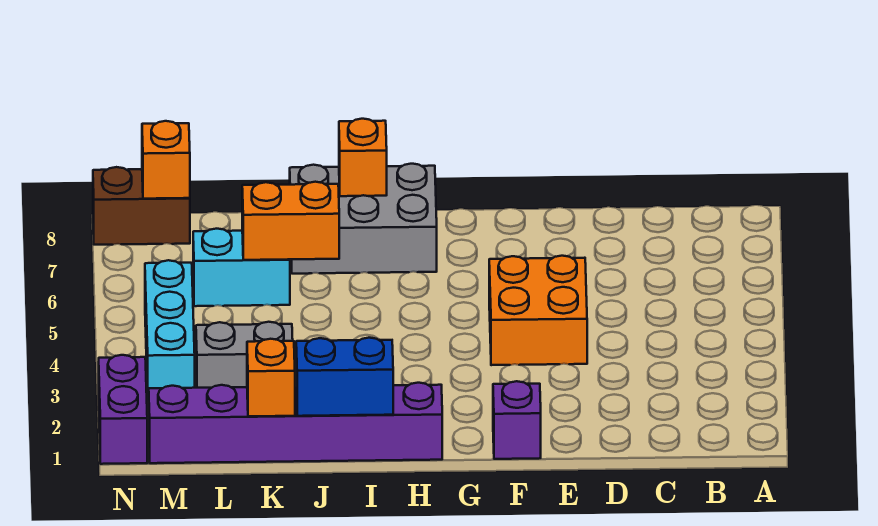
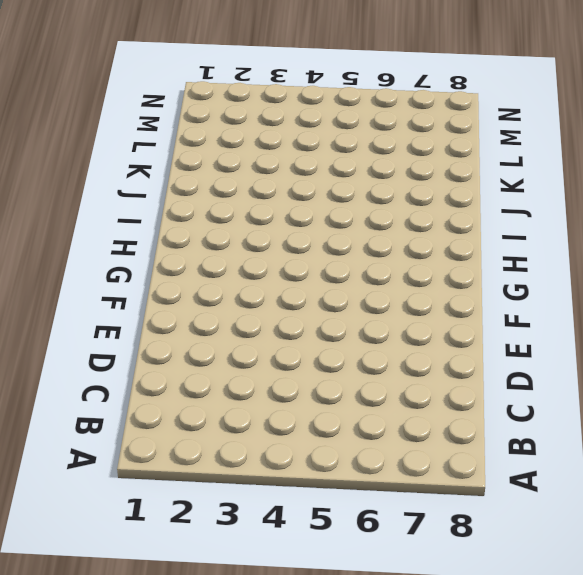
none -> orange 2x2 brick [489,256,587,365]
none -> purple 1x1 brick [493,381,541,459]
none -> purple 1x6 brick [149,383,442,463]

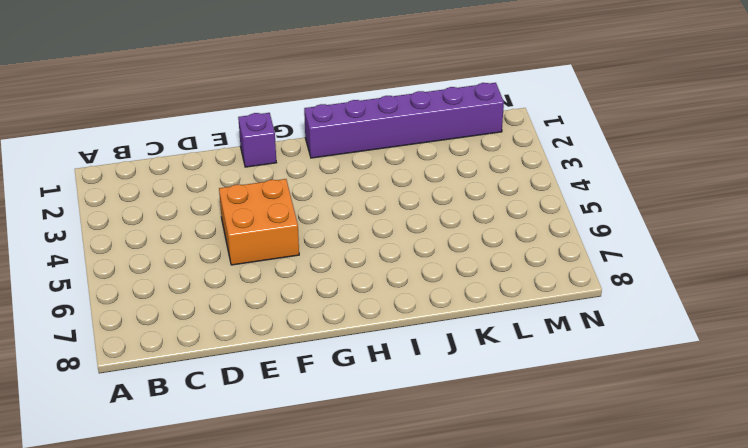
none -> grey 2x3 brick [290,164,437,274]
none -> grey 1x2 brick [196,322,293,388]
none -> cyan 1x2 brick [193,229,290,306]

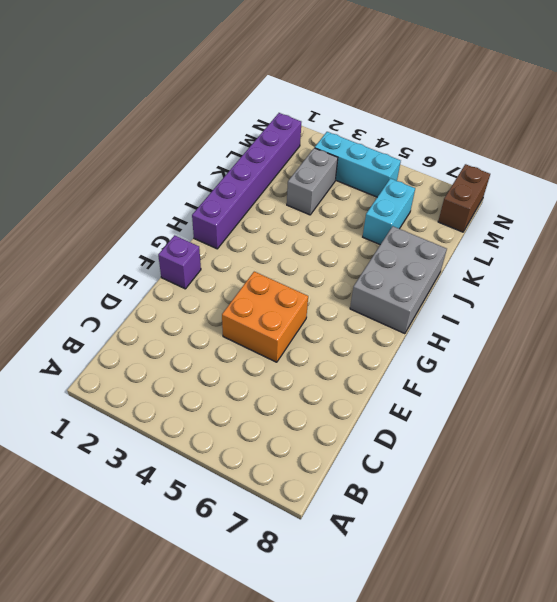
none -> purple 1x2 brick [99,355,147,464]
none -> blue 1x2 brick [296,338,393,416]
none -> orange 1x1 brick [339,119,387,196]

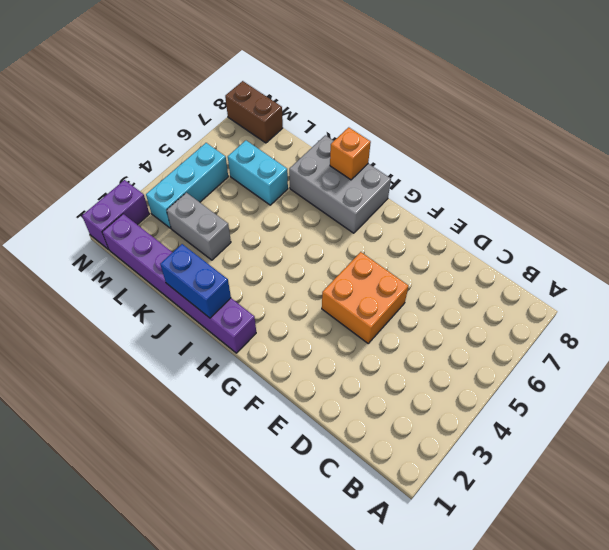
none -> purple 1x1 brick [493,381,541,459]
none -> orange 1x2 brick [242,182,339,260]
none -> orange 1x1 brick [247,339,295,416]

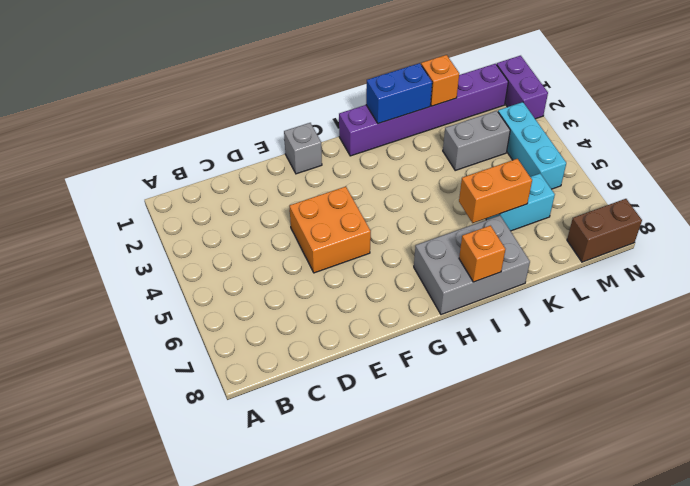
grey 1x1 brick [284,123,322,174] -> purple 1x1 brick [493,381,541,459]
none -> orange 1x1 brick [142,121,190,199]

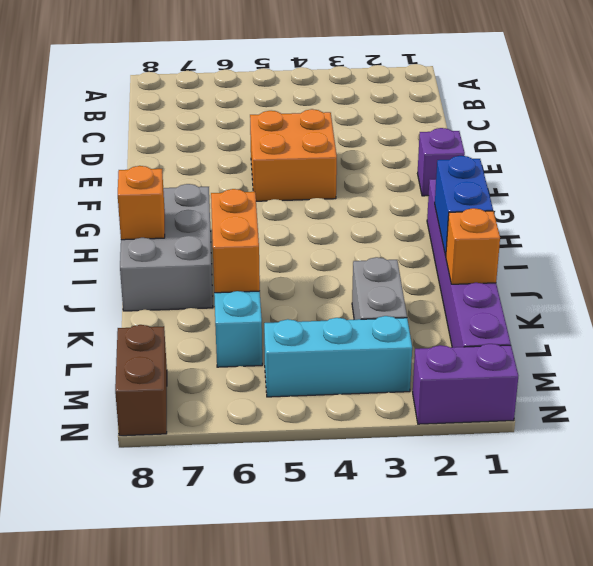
none -> orange 1x1 brick [142,121,190,199]

